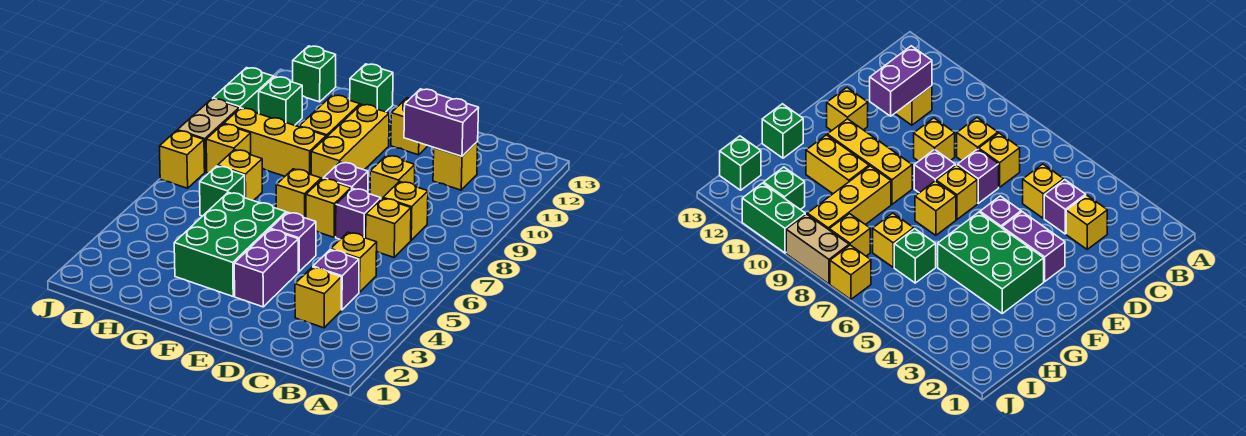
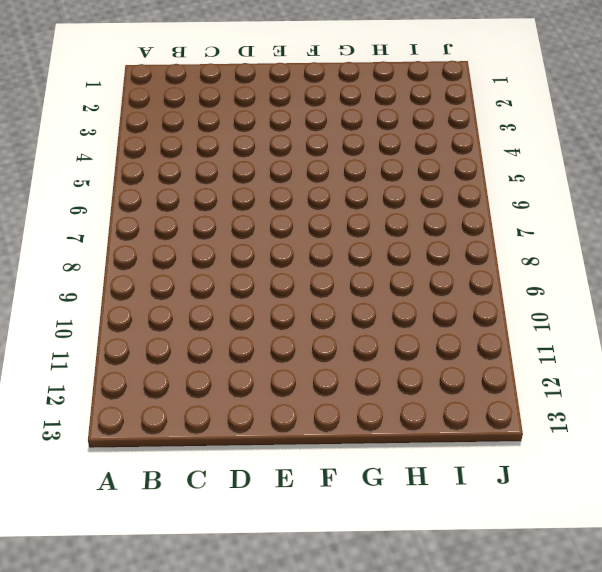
none -> yellow 1x1 brick [295,267,341,328]
none -> purple 1x1 brick [313,250,359,310]
none -> yellow 1x1 brick [331,232,377,292]

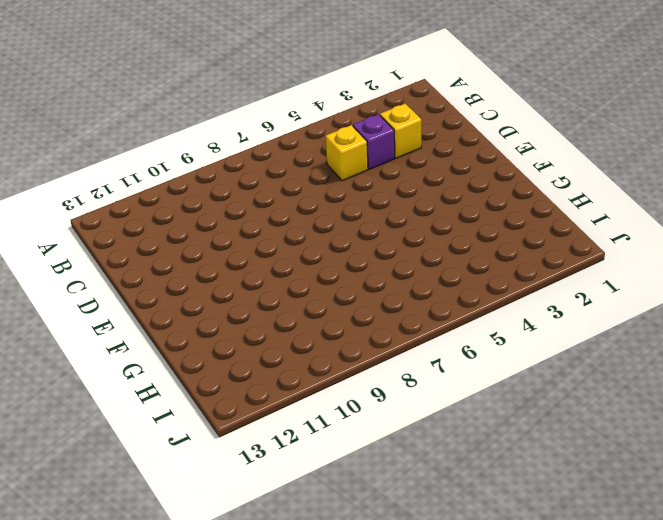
none -> yellow 1x1 brick [366,198,411,257]
none -> yellow 1x1 brick [383,182,428,240]
none -> yellow 1x1 brick [433,142,478,190]

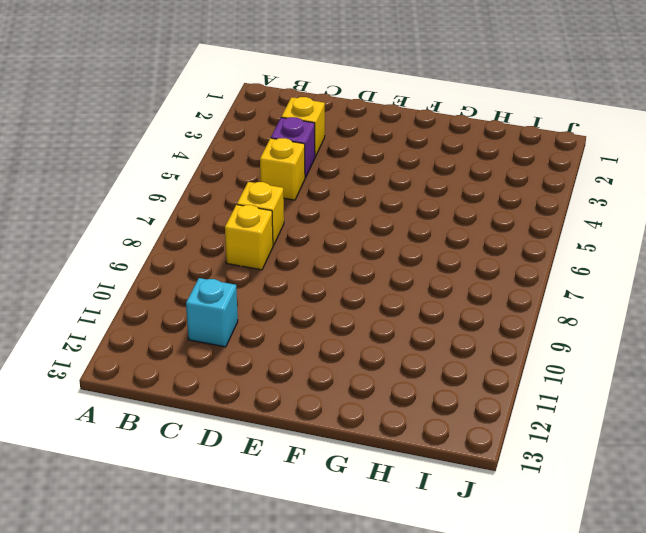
cyan 1x1 brick [186,278,238,347] -> yellow 1x1 brick [433,142,478,190]
none -> purple 1x1 brick [336,188,381,239]
none -> yellow 1x1 brick [370,155,415,199]
none -> purple 1x2 brick [234,229,298,307]

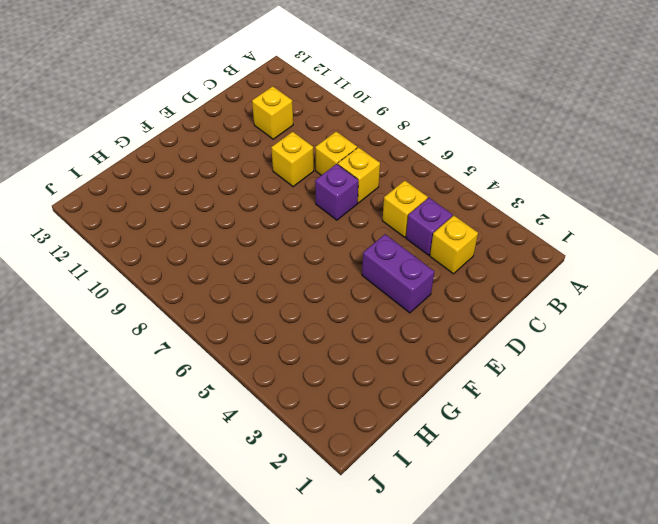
none -> purple 1x1 brick [271,212,316,272]
none -> yellow 1x1 brick [306,179,351,237]
none -> purple 1x1 brick [323,162,368,192]

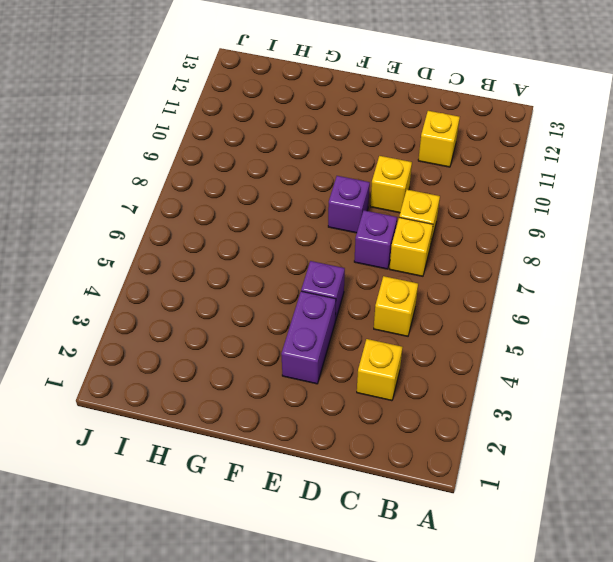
none -> purple 1x1 brick [313,250,359,310]
none -> yellow 1x1 brick [306,179,351,237]
none -> yellow 1x1 brick [391,98,428,155]

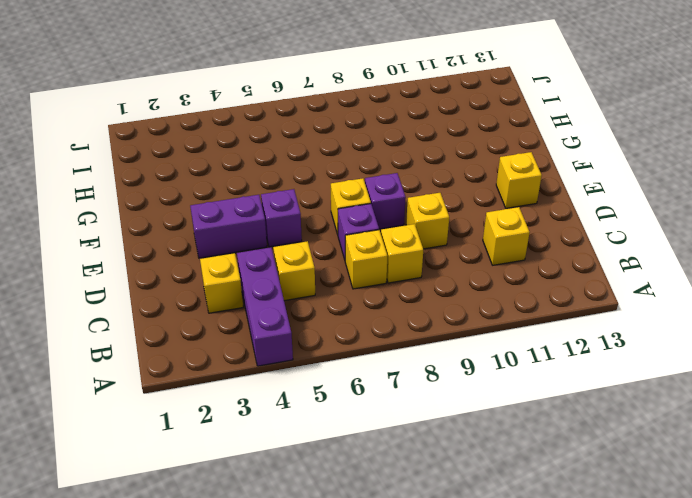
purple 1x3 brick [237,247,293,366] -> purple 1x1 brick [313,250,359,310]
none -> green 2x3 brick [174,192,286,296]
none -> yellow 1x1 brick [276,169,321,218]
none -> yellow 1x3 brick [311,104,389,180]

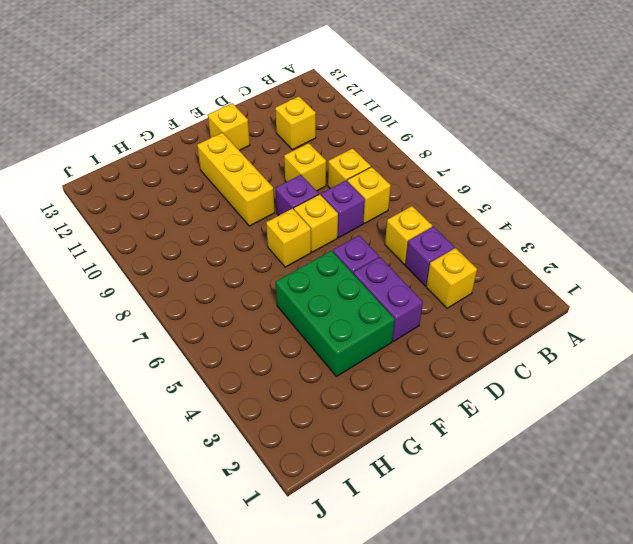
none -> yellow 1x3 brick [224,108,326,176]
none -> yellow 1x2 brick [299,95,360,137]
none -> green 1x1 brick [350,64,393,112]

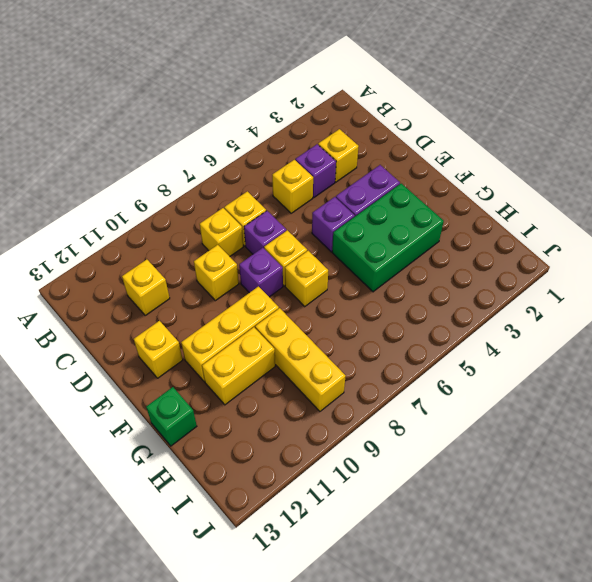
none -> green 1x1 brick [200,166,245,216]
none -> yellow 1x1 brick [218,150,262,201]
none -> yellow 1x1 brick [206,124,251,173]

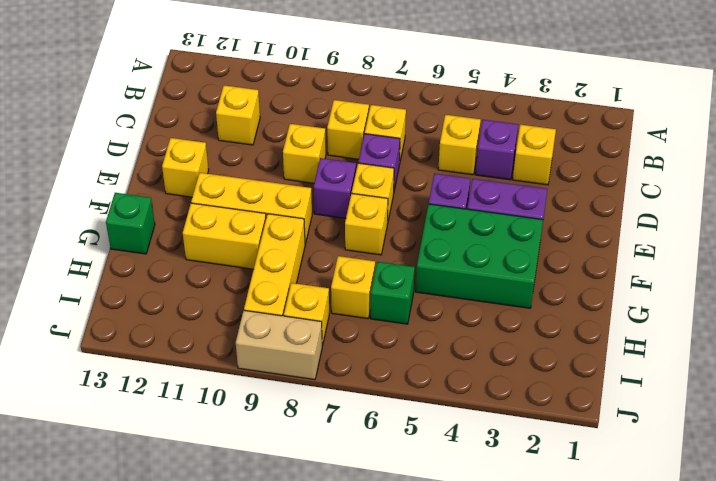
none -> green 1x1 brick [259,77,302,125]
none -> green 1x1 brick [293,46,336,102]
none -> yellow 1x1 brick [160,131,205,188]

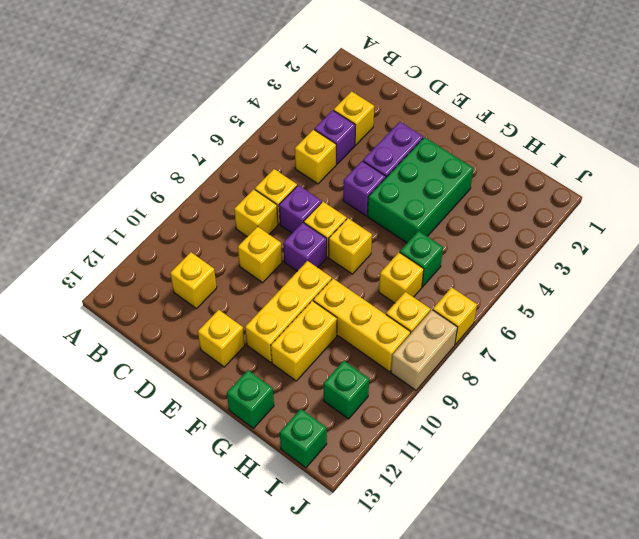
none -> green 1x2 brick [213,68,274,114]
none -> purple 1x2 brick [404,89,479,156]

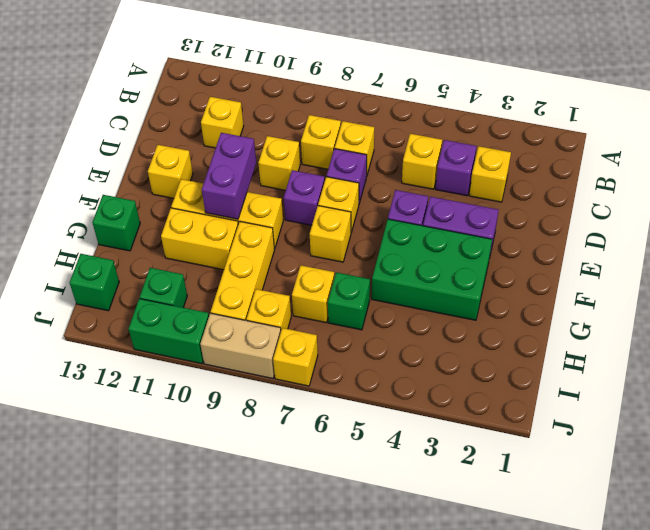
purple 1x2 brick [202,133,256,219] -> purple 1x2 brick moved to [404,89,479,156]

